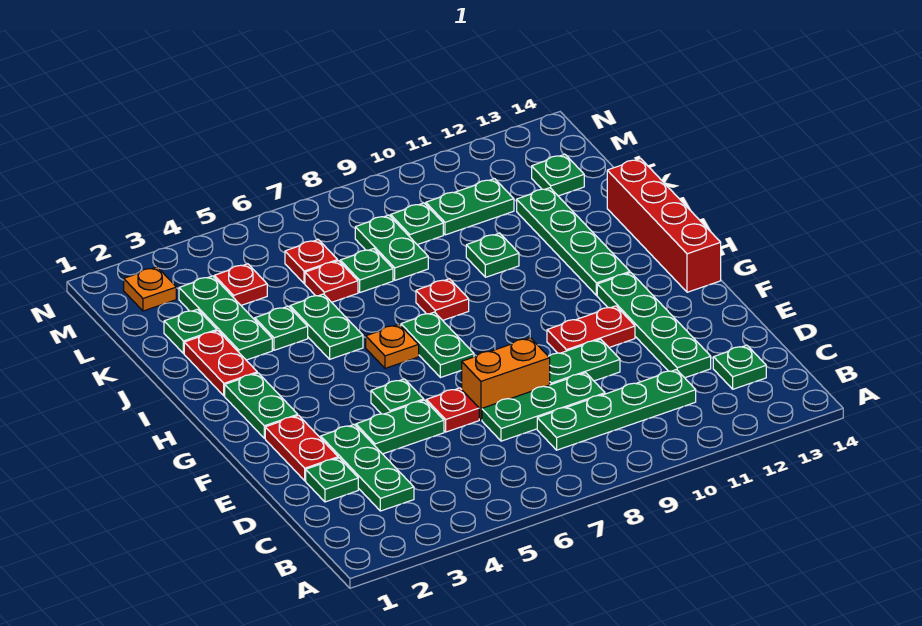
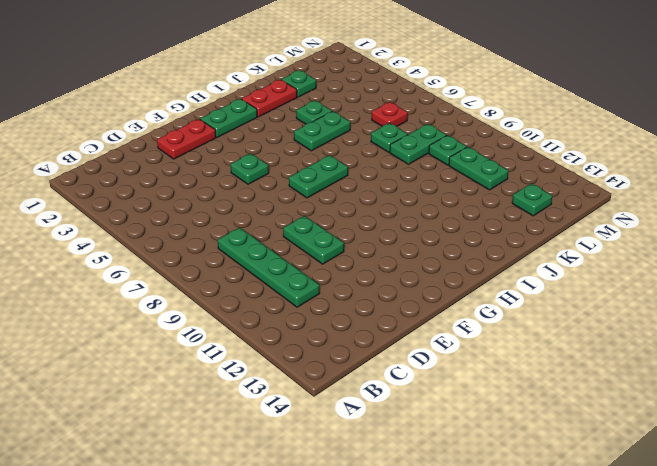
none -> green 1x3 plate [321,425,414,511]
none -> green 1x1 plate [713,345,766,389]
none -> green 1x1 plate [306,458,358,502]
none -> green 1x3 plate [482,373,605,441]

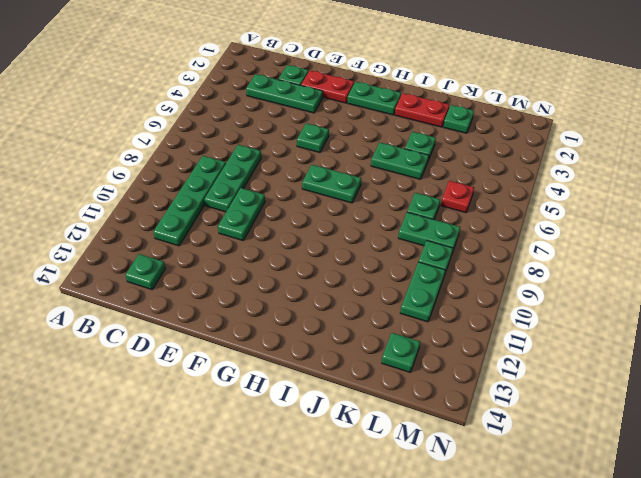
none -> green 1x4 plate [597,273,711,378]
none -> green 1x2 plate [356,400,444,454]
none -> red 1x1 plate [426,388,479,432]
none -> orange 1x2 brick [461,338,550,420]

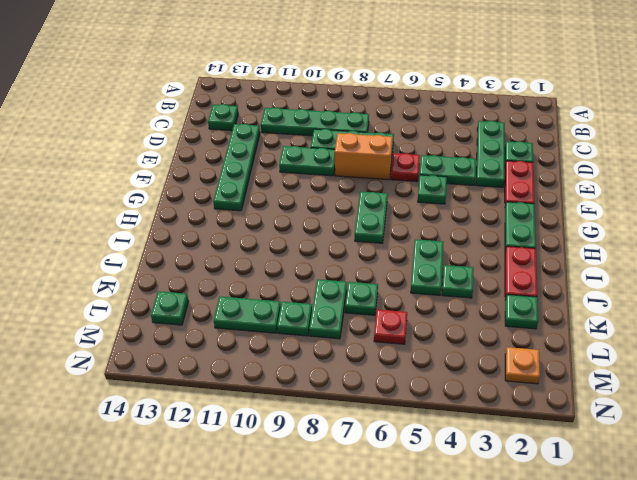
none -> red 1x2 plate [547,306,635,353]
none -> red 1x4 brick [607,159,721,292]
none -> orange 1x1 plate [366,324,419,368]
none -> green 1x4 plate [517,188,630,295]

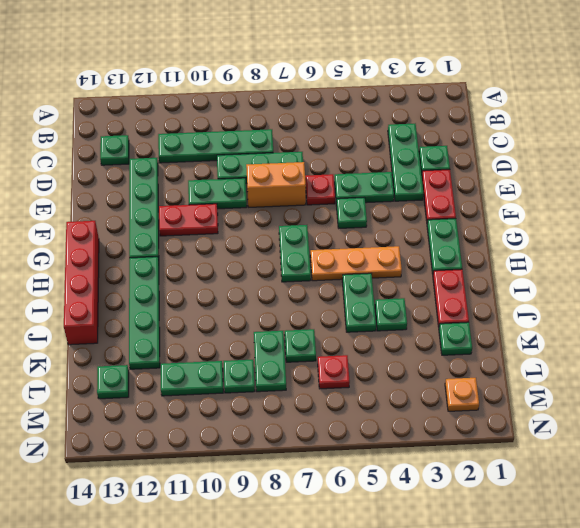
orange 1x3 plate [310,246,402,281] -> orange 1x1 plate [366,324,419,368]
none -> red 1x1 plate [416,279,469,320]
none -> green 1x3 plate [179,276,272,360]
none -> green 1x1 plate [466,233,519,277]
none -> red 1x1 plate [305,261,358,302]

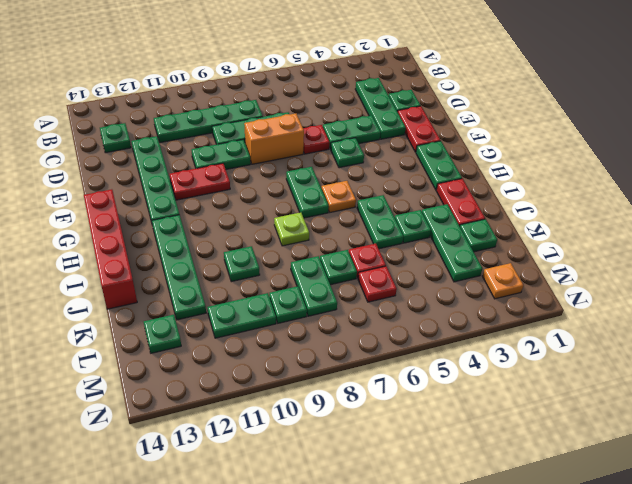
lime 1x1 plate [274,212,309,246] -> red 1x1 plate [416,279,469,320]
none -> red 1x1 plate [214,264,267,305]

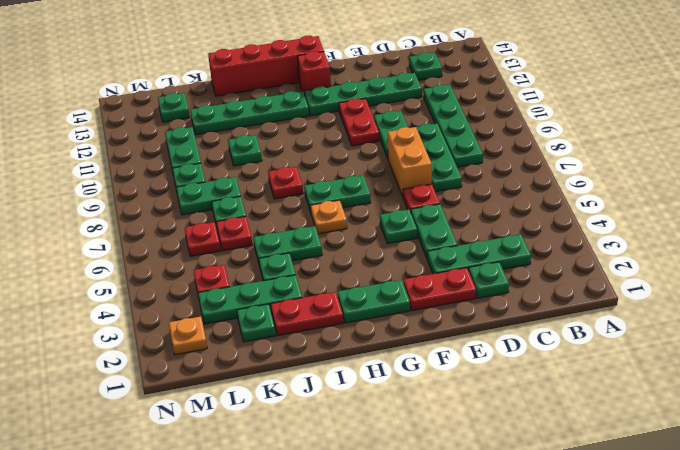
red 1x1 brick [298,51,331,95] -> none

